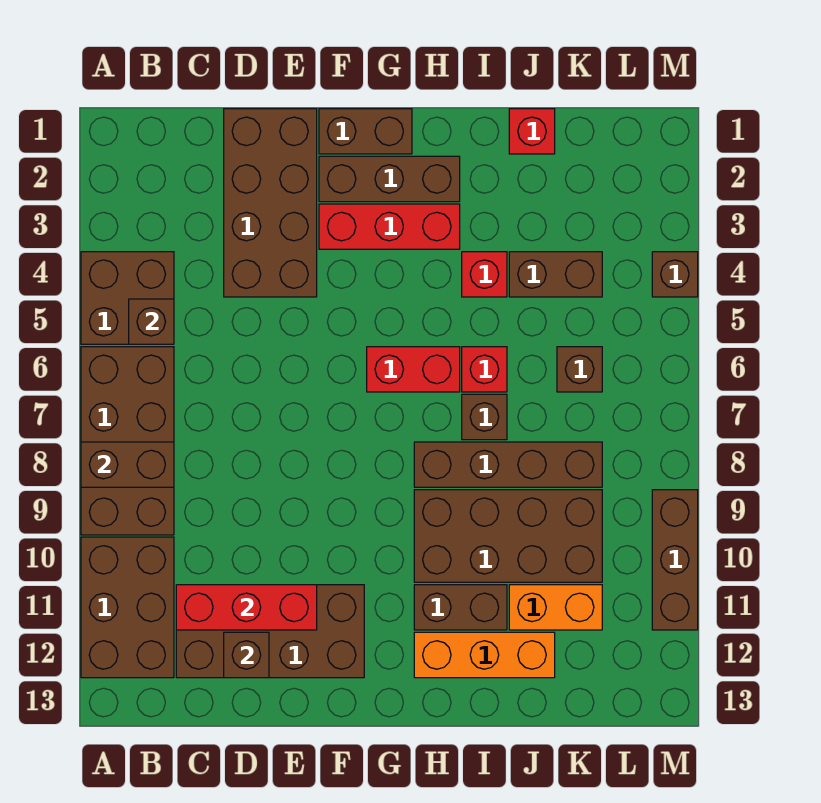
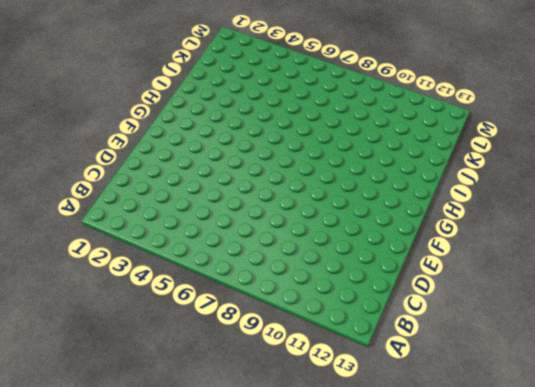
none -> brown 2x2 brick [81,252,174,344]
none -> brown 2x4 brick [81,347,174,535]
none -> brown 2x3 brick [81,537,174,678]

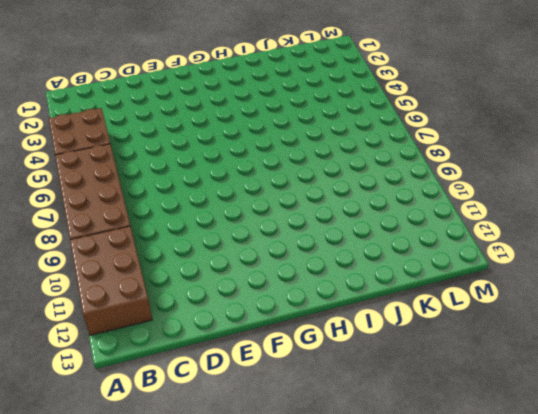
none -> brown 2x4 brick [176,585,364,678]
none -> brown 2x4 brick [224,109,317,297]
none -> brown 1x2 brick [319,109,412,154]

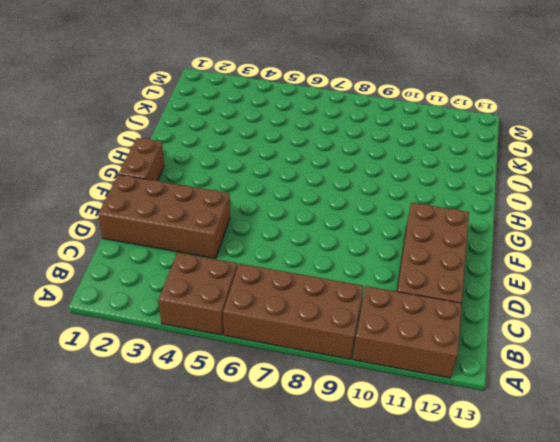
none -> brown 1x3 brick [319,156,460,202]
none -> red 1x3 brick [319,204,460,249]
none -> red 1x2 brick [367,347,460,392]

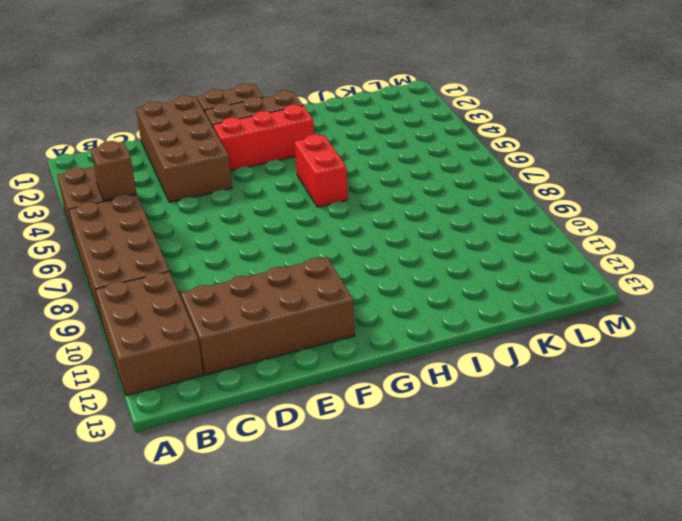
red 1x2 brick [295,134,348,207] -> red 1x2 brick turned to [367,347,460,392]
none -> brown 1x4 brick [414,442,602,487]
none -> brown 2x4 brick [414,490,602,582]
none -> brown 1x2 brick [414,585,507,630]

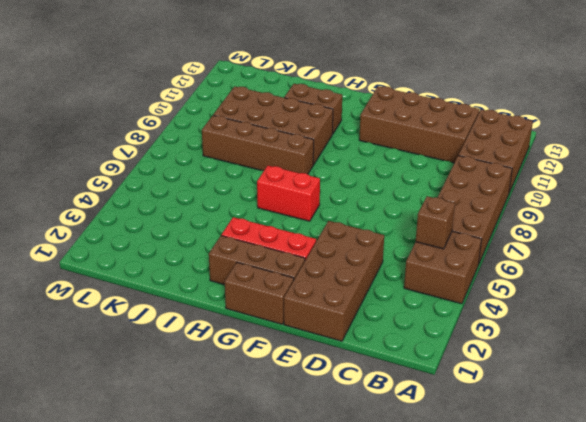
none -> orange 1x3 brick [414,632,555,678]
none -> red 1x1 brick [462,252,507,297]
none -> red 1x1 brick [462,347,507,392]

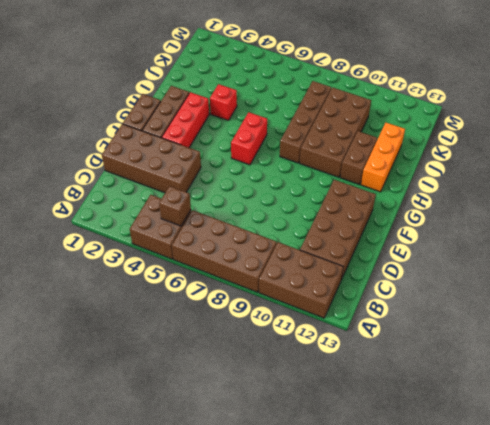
none -> red 1x1 brick [462,347,507,392]
none -> brown 1x1 brick [462,394,507,440]
none -> red 1x1 brick [509,109,555,154]

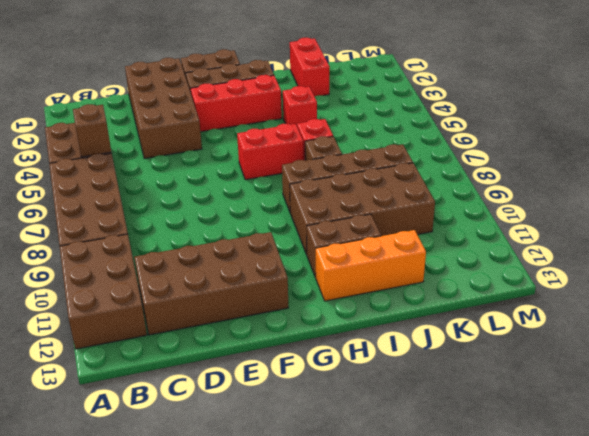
red 1x2 brick [290,38,330,96] -> red 1x1 brick [509,109,555,154]
none -> brown 1x2 brick [509,252,602,297]
none -> orange 1x2 brick [509,585,602,630]
none -> brown 1x1 brick [557,347,602,392]

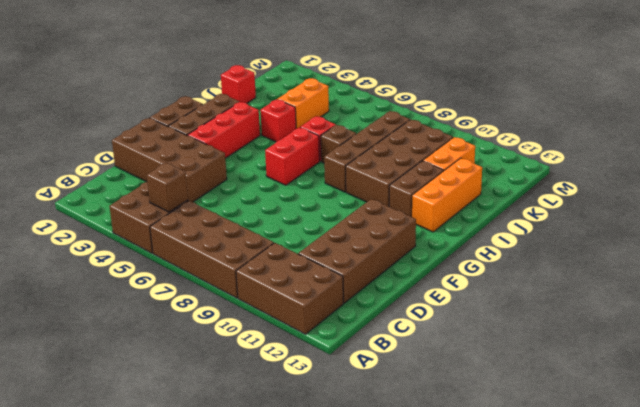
orange 1x2 brick [277,78,329,129] -> brown 1x2 brick [509,252,602,297]
none -> brown 1x1 brick [557,347,602,392]
none -> brown 1x1 brick [652,252,698,297]
none -> brown 1x3 brick [652,490,698,630]

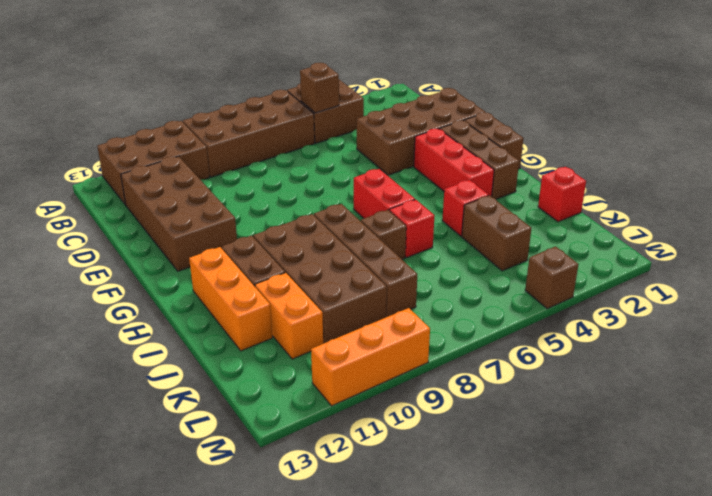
orange 1x3 brick [311,308,430,406] -> brown 1x3 brick [652,490,698,630]
none -> brown 1x1 brick [557,347,602,392]
none -> brown 1x2 brick [81,442,174,487]
none -> red 1x3 brick [176,585,317,630]

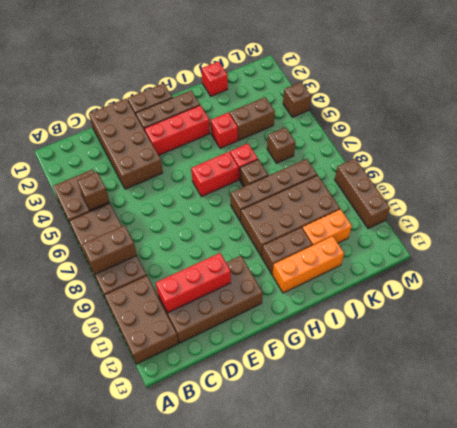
none -> brown 1x1 brick [224,632,269,678]

